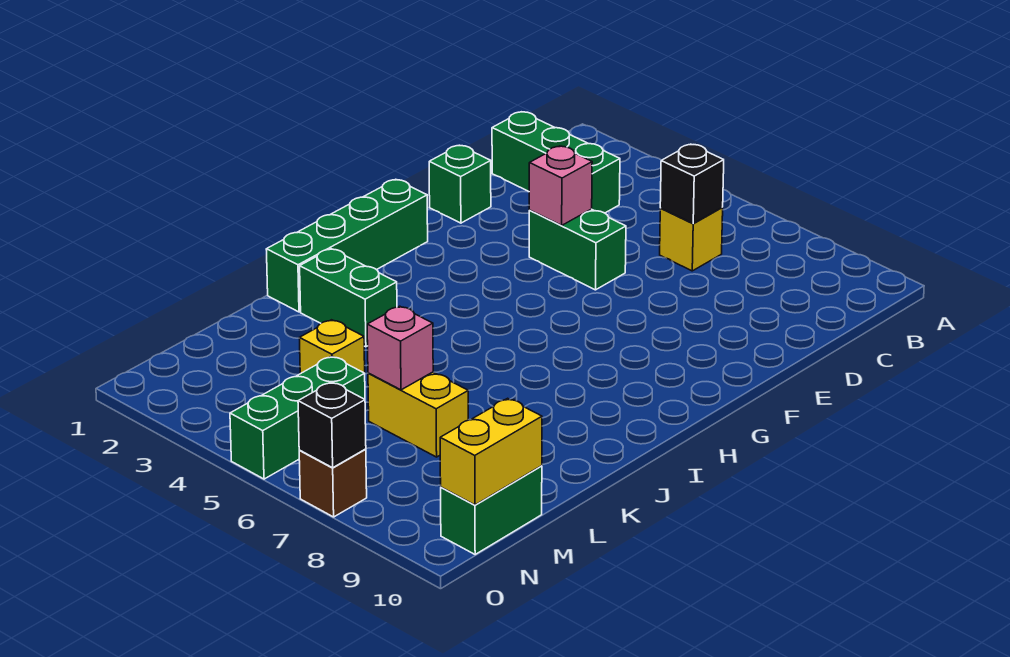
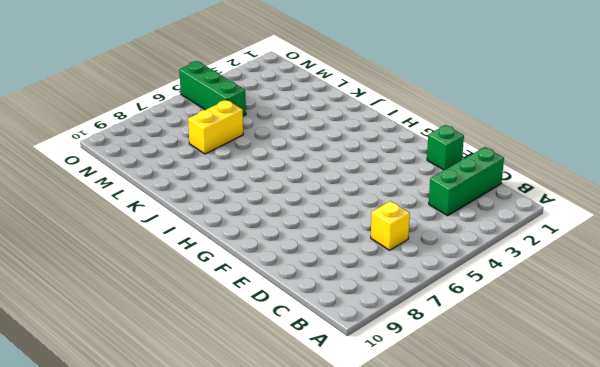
none -> green 1x2 brick [529,209,626,290]
none -> green 1x4 brick [266,179,428,312]
none -> green 1x2 brick [300,249,397,347]

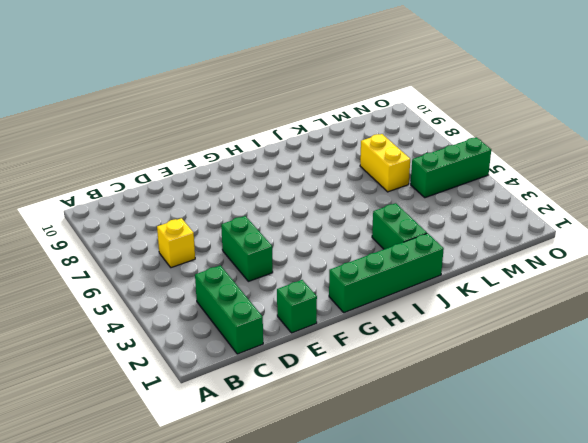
none -> yellow 1x1 brick [299,320,365,374]
none -> green 1x2 brick [441,466,542,554]
none -> brown 1x1 brick [299,449,367,517]

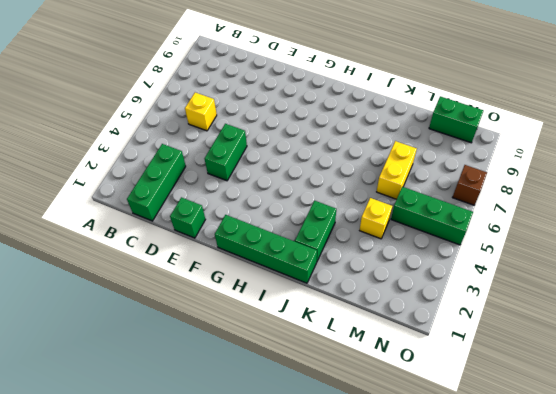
none -> black 1x1 brick [660,144,724,223]
none -> pink 1x1 brick [529,146,592,225]
none -> pink 1x1 brick [367,306,433,390]

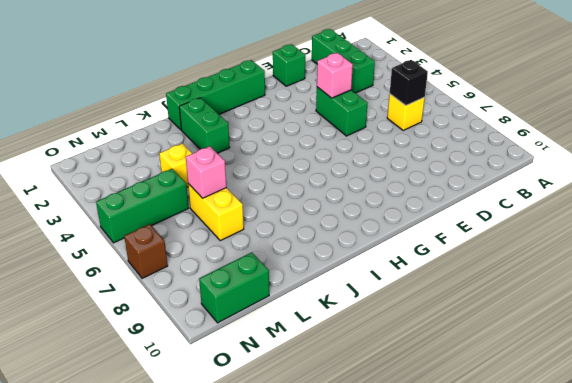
none -> yellow 1x2 brick [440,398,542,505]
none -> black 1x1 brick [298,382,366,468]

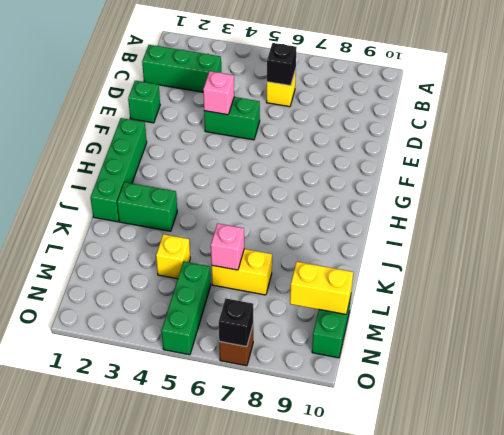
yellow 1x2 brick [290,262,353,314] -> yellow 1x2 brick turned to [440,398,542,505]

